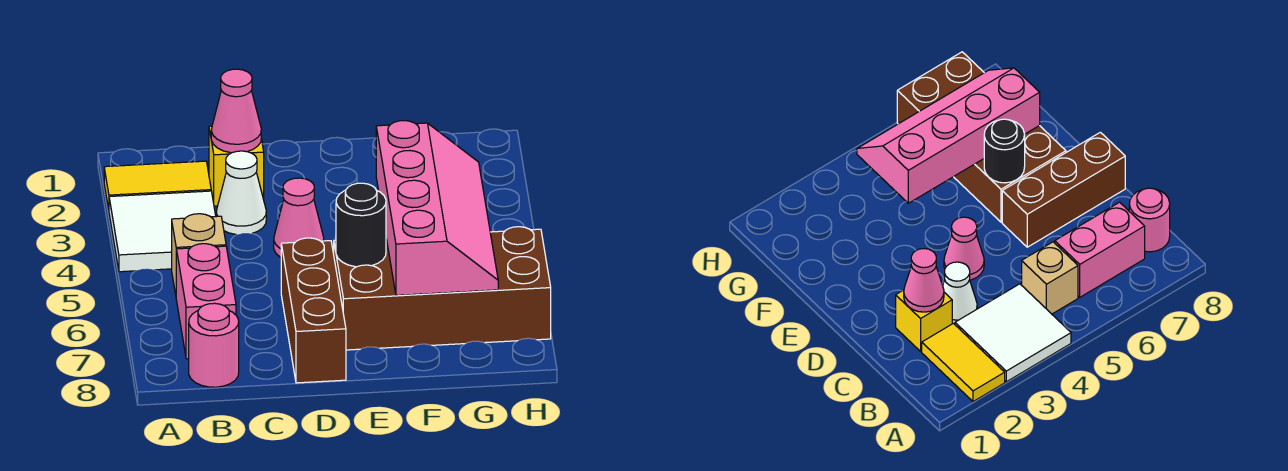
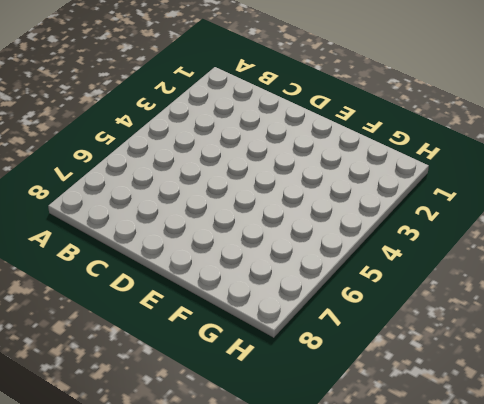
none -> yellow 1x2 tile [104,161,211,209]
none -> white 2x2 tile [109,191,216,272]
none -> tan 1x1 brick [172,214,226,294]

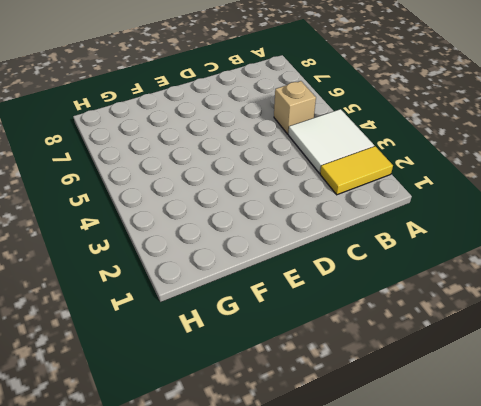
none -> pink 1x2 brick [176,244,236,359]
none -> pink 1x1 round brick [189,303,239,387]
none -> yellow 1x1 brick [209,126,264,206]

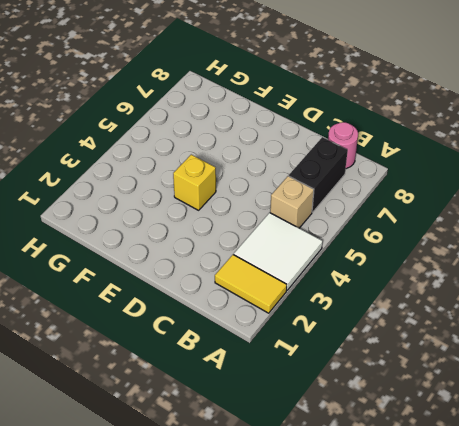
black 1x2 brick [289,137,348,212] -> pink 1x2 brick [176,244,236,359]
yellow 1x1 brick [173,155,216,210] -> yellow 1x1 brick moved to [209,126,264,206]
none -> white 1x1 cone [216,151,266,235]
none -> pink 1x1 cone [274,178,324,257]
none -> brown 1x3 brick [281,238,346,383]

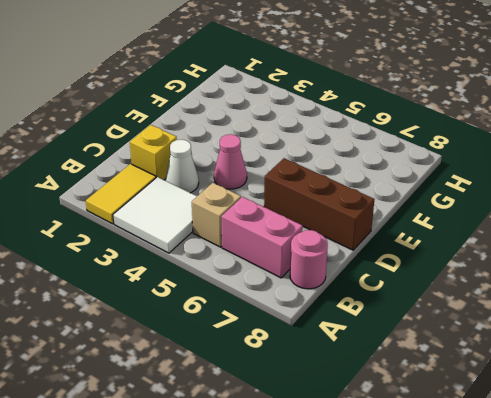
none -> brown 2x4 brick [334,227,551,350]
none -> pink 1x1 cone [211,69,261,153]
none -> black 1x1 round brick [336,183,386,267]

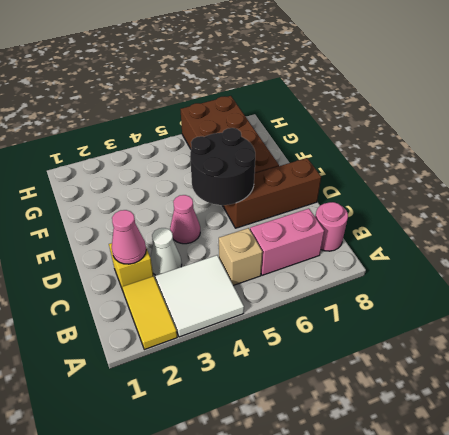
black 2x2 round brick [190,128,255,205] -> black 1x1 round brick [336,183,386,267]
none -> pink 2x4 slope [376,121,498,295]

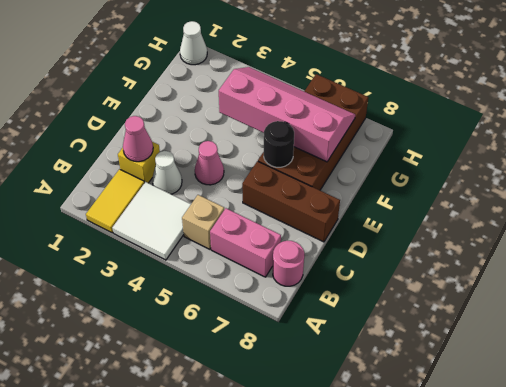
white 1x1 cone [180,21,207,65] -> none

